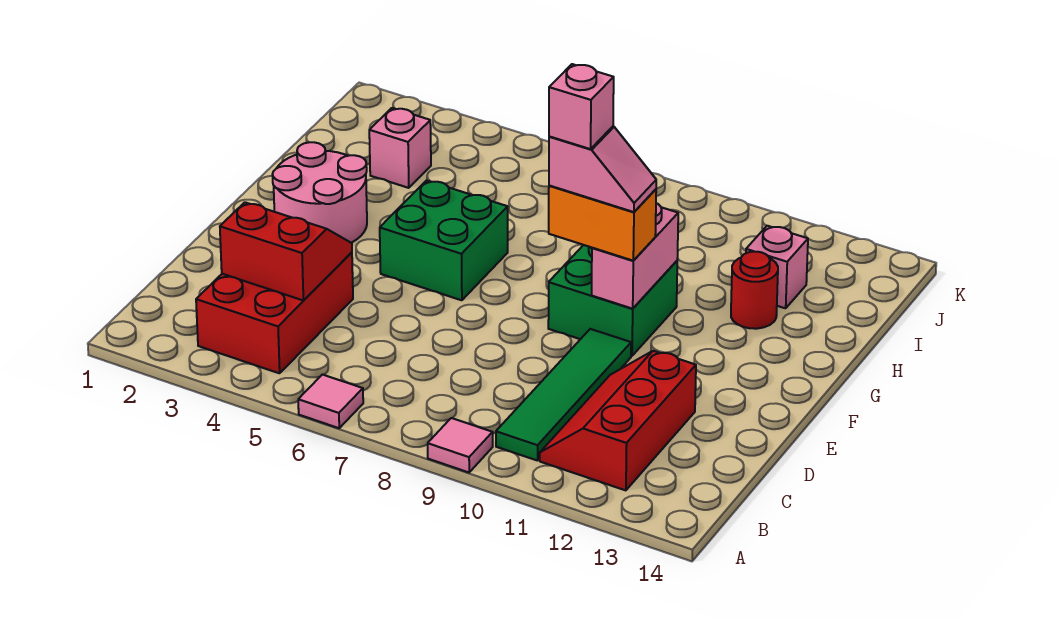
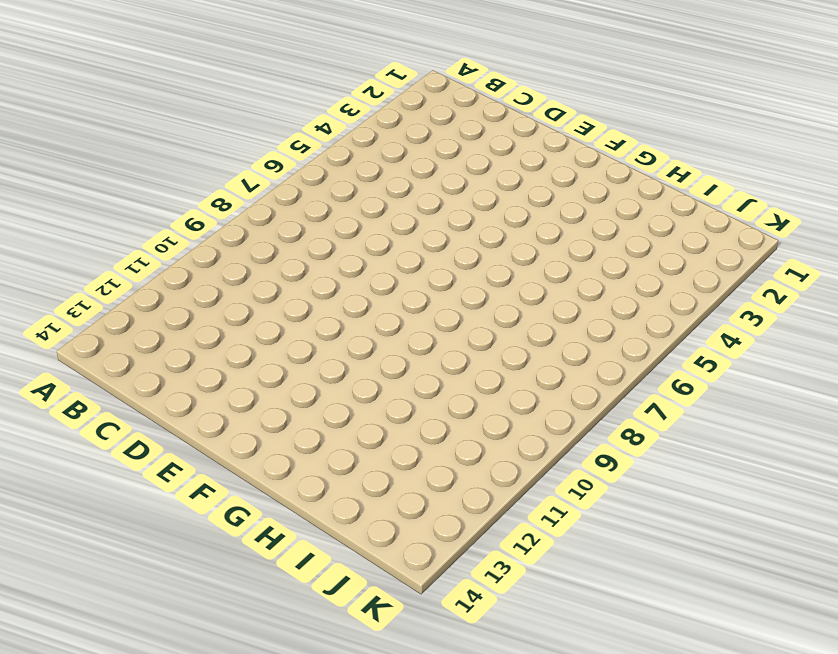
none -> pink 1x1 tile [298,375,363,428]
none -> pink 1x1 tile [428,418,493,472]
none -> red 2x3 brick [196,252,353,373]

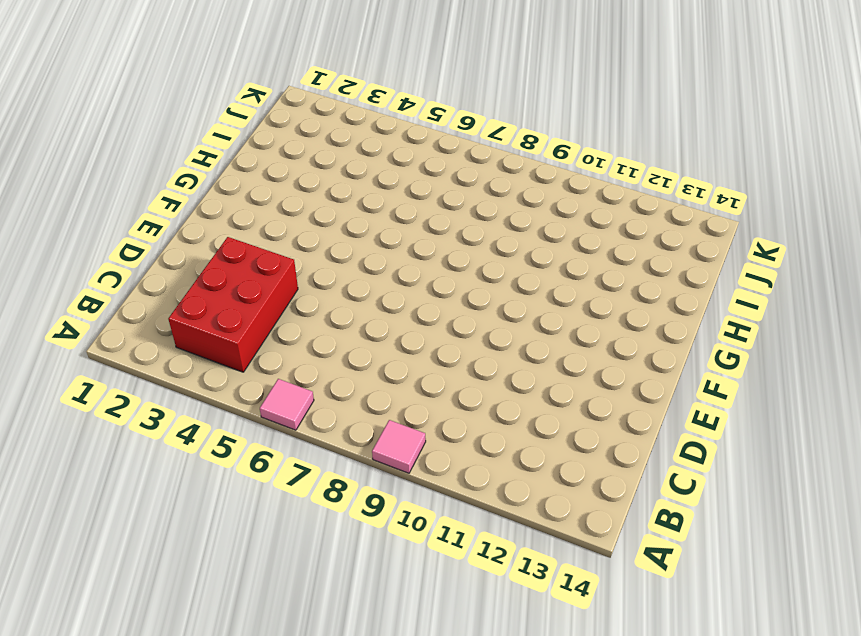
none -> green 1x4 tile [496,329,631,461]
none -> red 2x3 slope [540,351,696,490]
none -> pink 2x2 round brick [272,142,367,243]

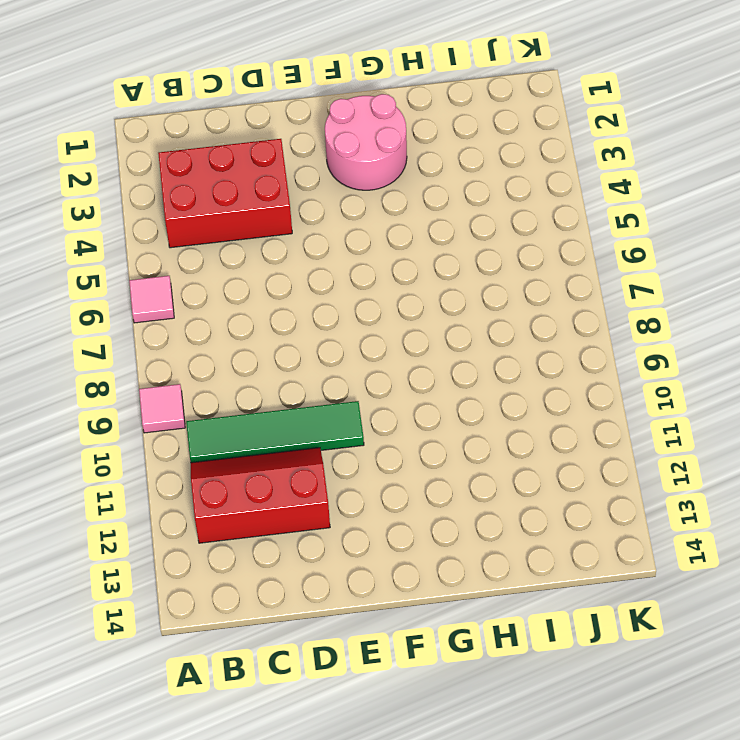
none -> green 2x2 brick [380,181,508,300]
none -> green 2x2 brick [548,245,677,356]
none -> red 1x1 round brick [731,252,778,329]

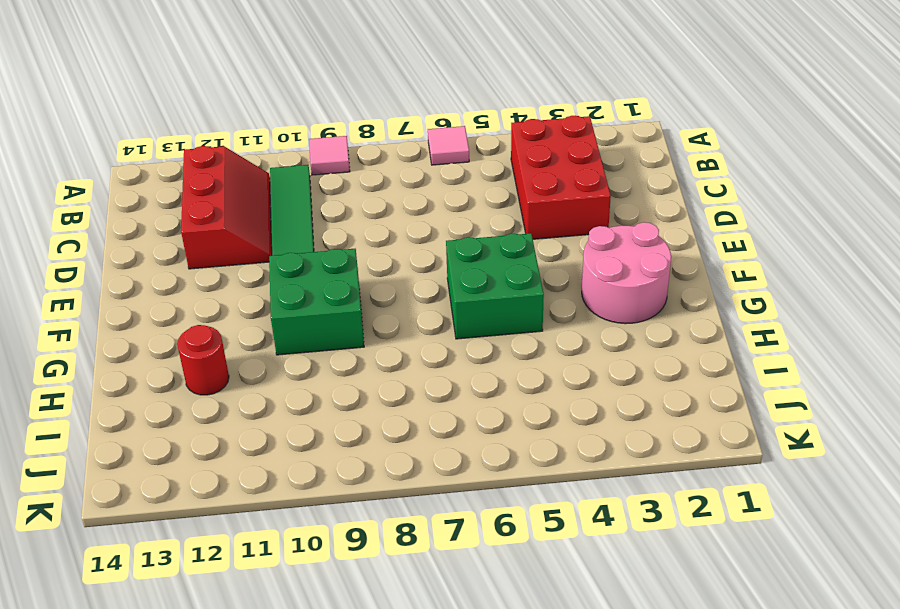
none -> pink 1x1 brick [369,108,431,188]
none -> pink 1x1 brick [746,226,808,308]
none -> red 2x2 slope [220,202,352,301]

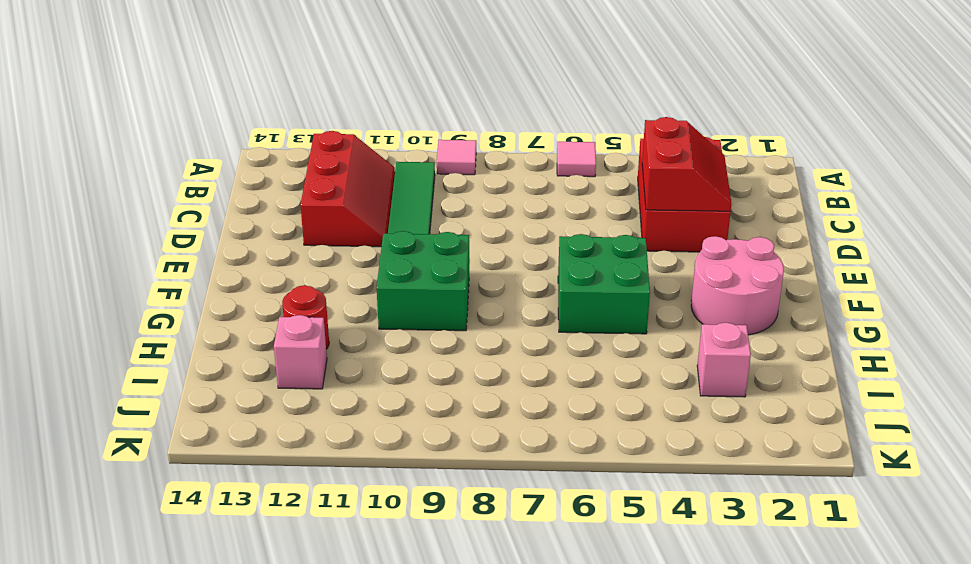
red 2x2 slope [642,117,731,211] -> red 2x2 slope turned to [220,202,352,301]
none -> pink 1x2 brick [592,203,678,309]
none -> orange 1x2 brick [549,186,656,261]
none -> pink 1x2 slope [549,126,656,212]

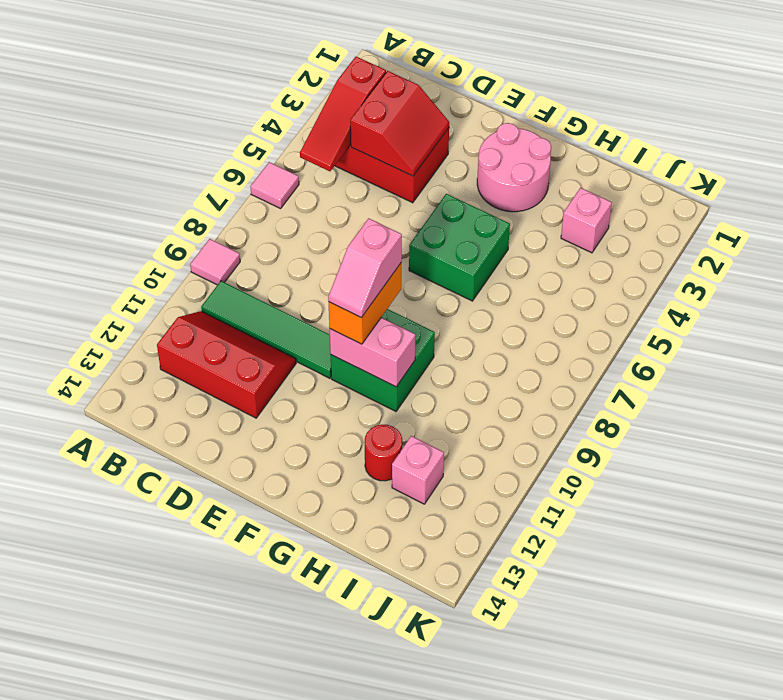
red 1x3 slope [300,57,386,171] -> none
none -> pink 1x1 brick [549,64,614,149]

